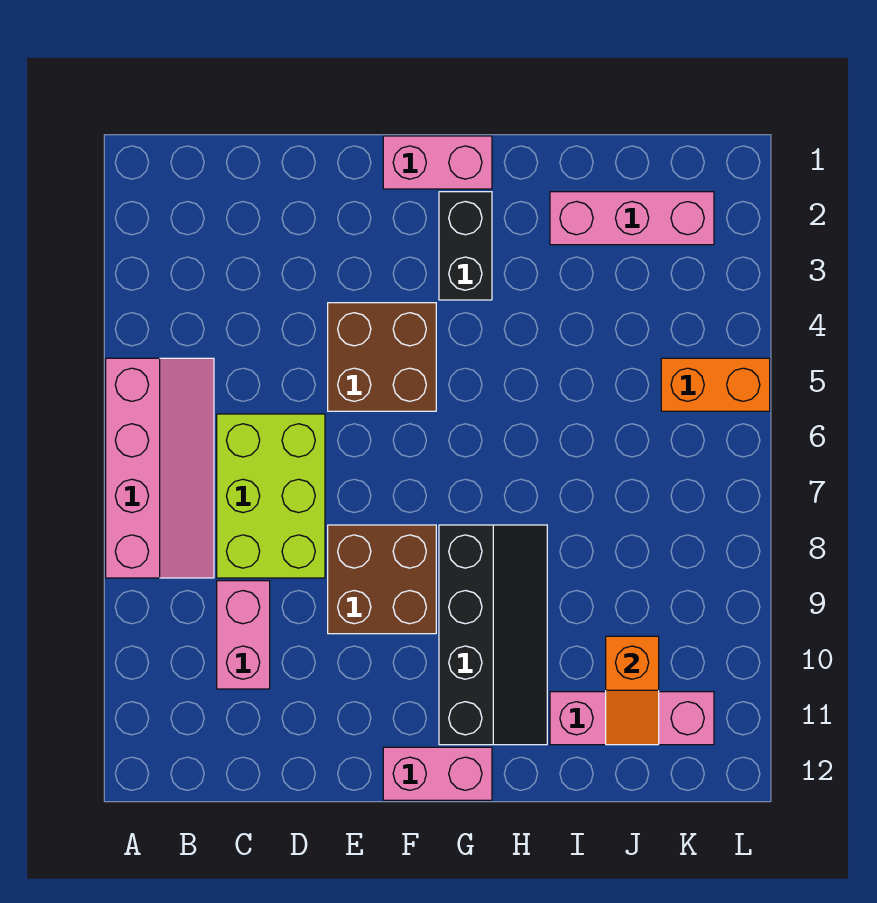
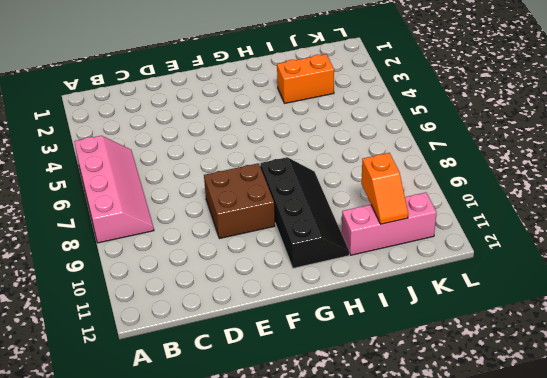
orange 1x2 brick [277,54,334,103] -> orange 1x2 brick moved to [661,358,770,411]
none -> lime 2x3 brick [217,414,325,578]
none -> pink 1x2 brick [217,581,270,689]
none -> brown 2x2 brick [328,303,436,411]

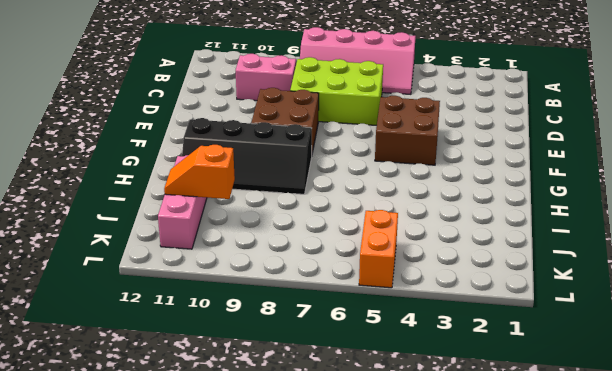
none -> pink 1x2 brick [383,136,492,189]
none -> pink 1x2 brick [383,747,492,800]
none -> black 1x2 brick [439,192,492,300]

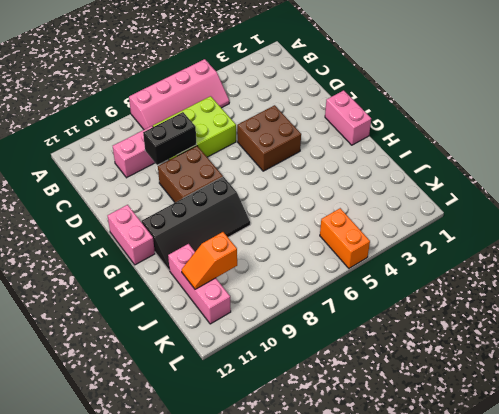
black 1x2 brick [143,112,197,165] -> black 1x2 brick moved to [439,192,492,300]
none -> pink 1x3 brick [550,192,714,245]

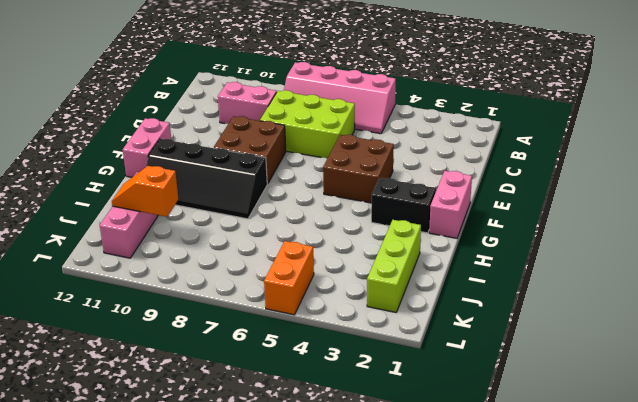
lime 1x3 brick [367,220,421,312] -> pink 1x3 brick [550,192,714,245]

